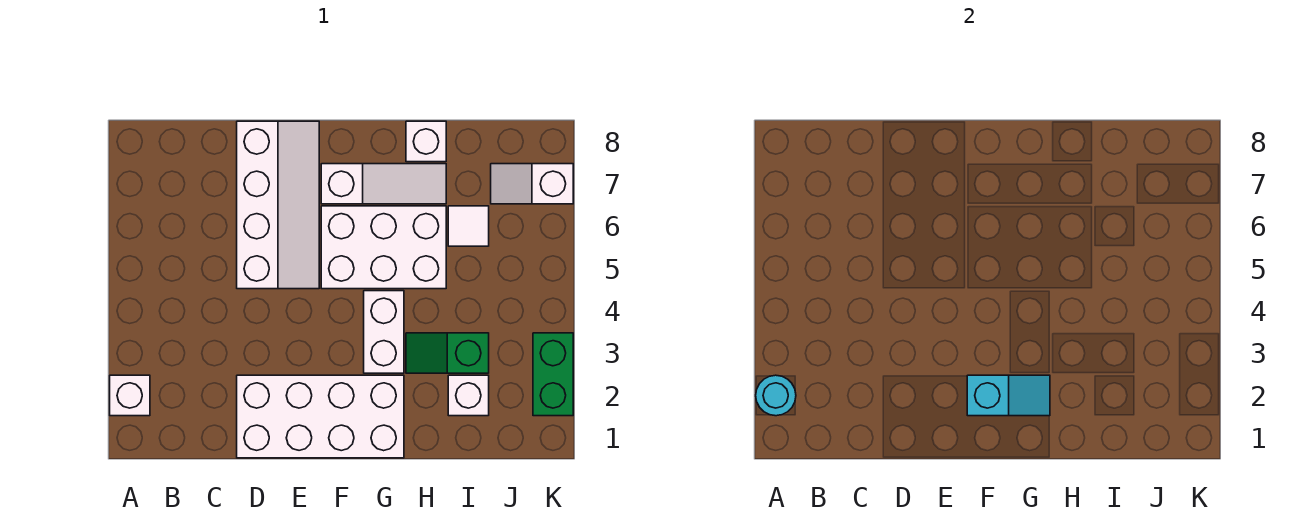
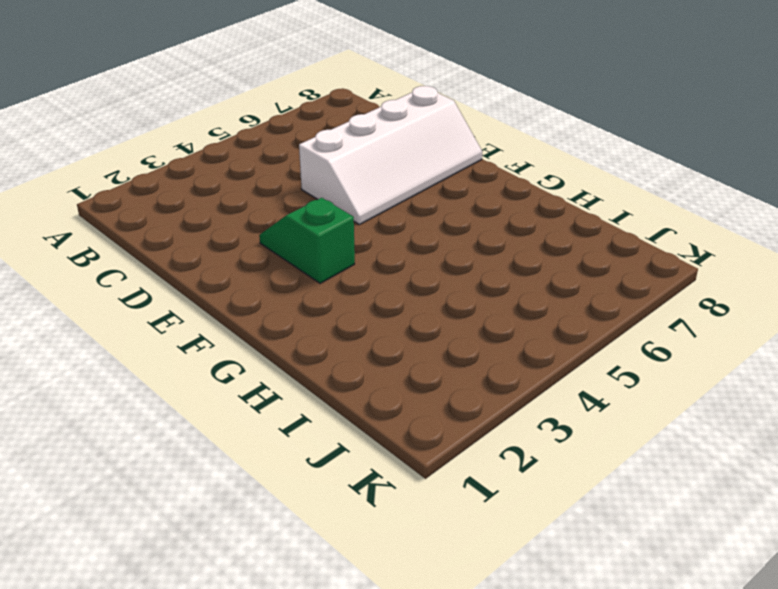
green 1x2 slope [259,198,355,283] -> green 1x2 slope moved to [406,333,489,373]
none -> white 1x1 brick [110,375,150,416]
none -> white 2x4 brick [237,375,404,458]
none -> white 2x3 brick [321,206,446,289]

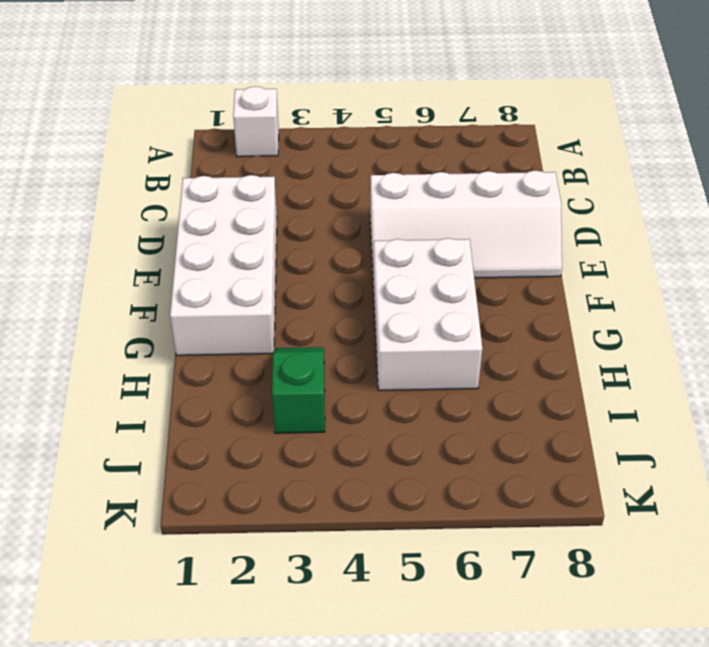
none -> white 1x3 slope [321,164,446,204]
none -> white 1x2 brick [364,291,404,373]
none -> white 1x1 brick [406,121,446,162]

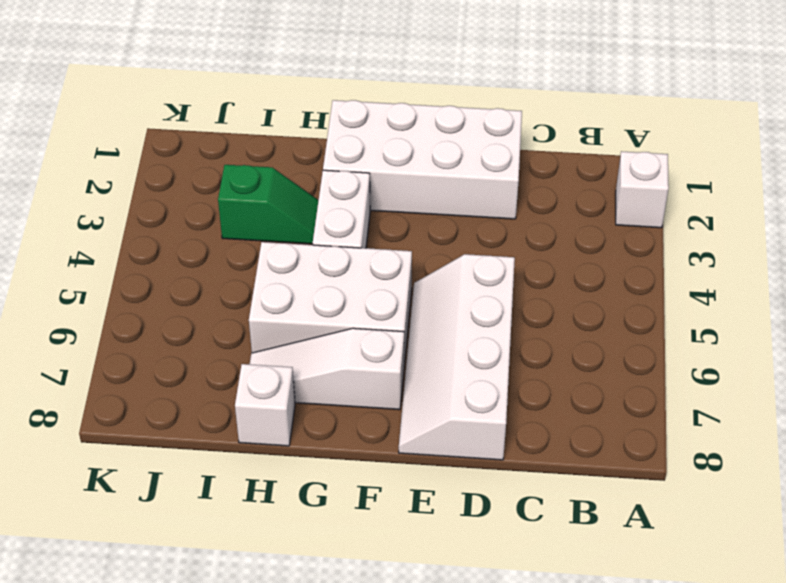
none -> white 1x1 brick [448,375,489,416]
none -> white 1x1 tile [448,206,489,246]
none -> white 1x2 slope [491,164,573,204]

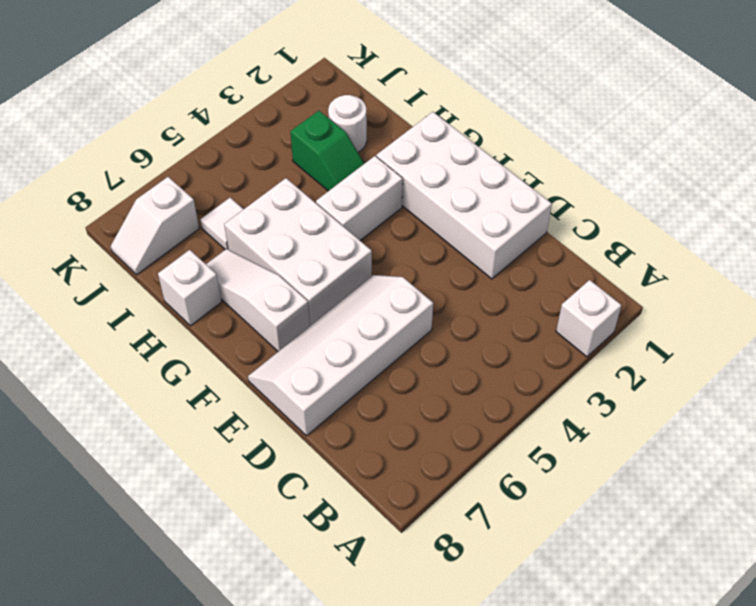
white 1x1 round brick [328,95,367,152] -> white 1x1 brick [448,375,489,416]
white 1x2 slope [111,177,199,275] -> white 1x2 slope turned to [491,164,573,204]
none -> green 1x2 brick [533,333,573,416]
none -> cyan 1x1 round brick [756,375,796,416]
none -> cyan 1x2 slope [967,375,1050,416]

